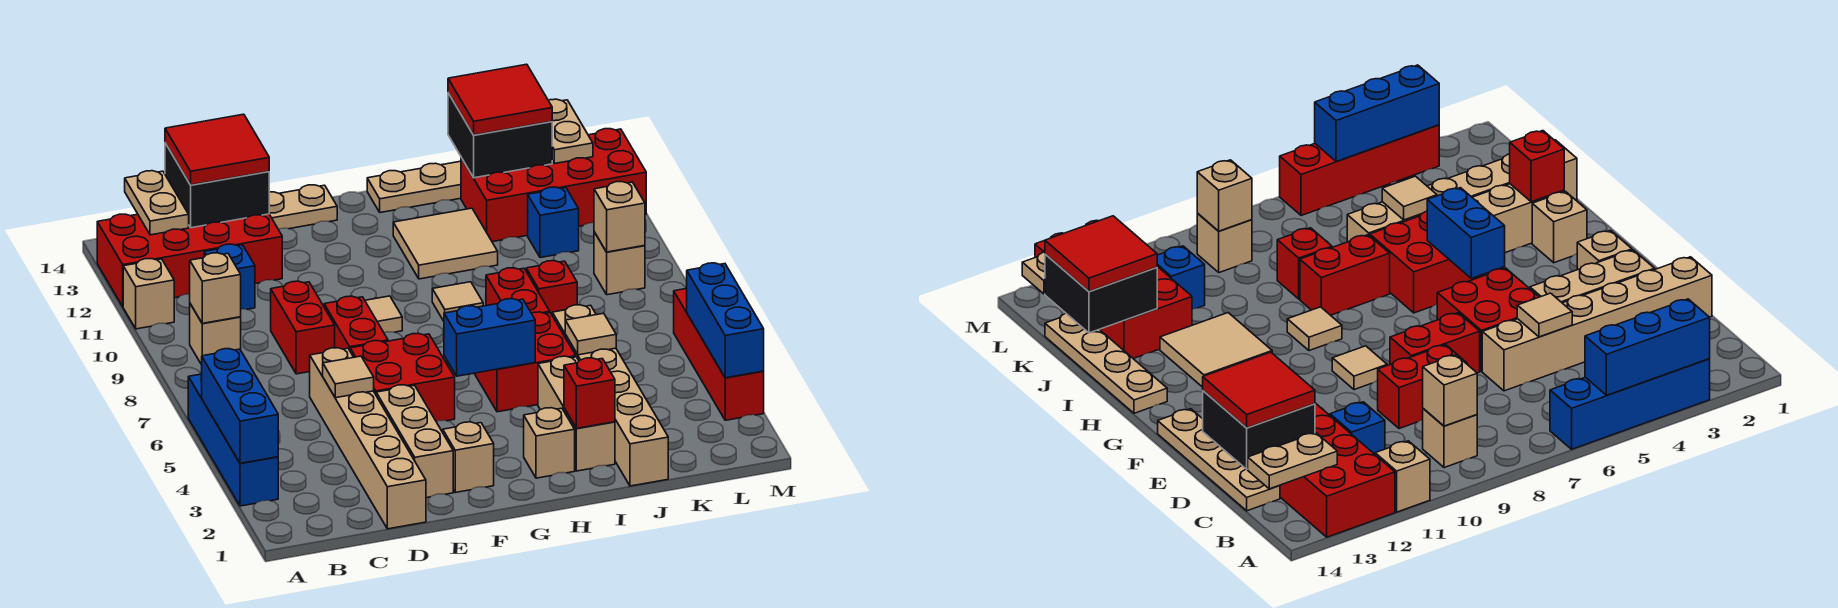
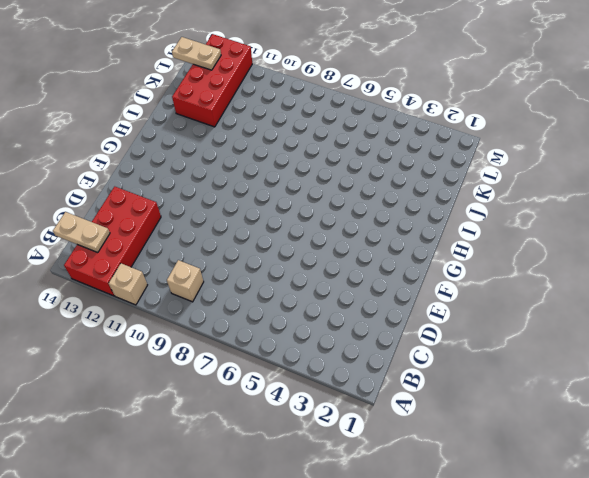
none -> blue 1x4 brick [188,374,278,506]
none -> blue 1x1 brick [204,244,255,309]
none -> tan 1x4 plate [269,185,337,229]
none -> tan 1x6 brick [310,348,426,529]

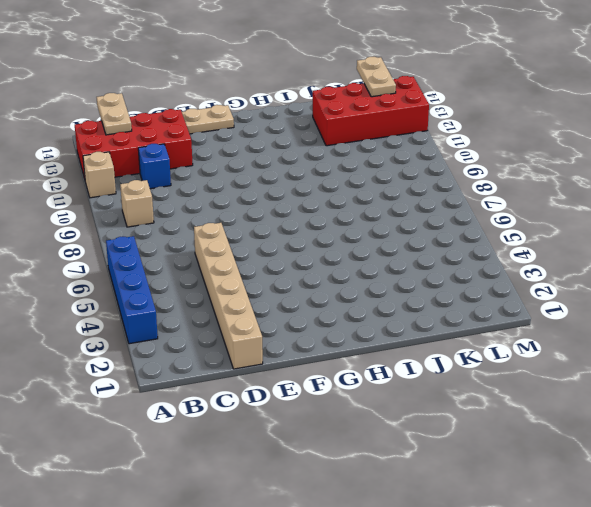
none -> red 1x2 brick [271,281,335,374]
none -> tan 1x3 brick [376,385,453,498]
none -> red 2x2 brick [350,334,455,421]
none -> red 1x2 brick [324,296,388,350]

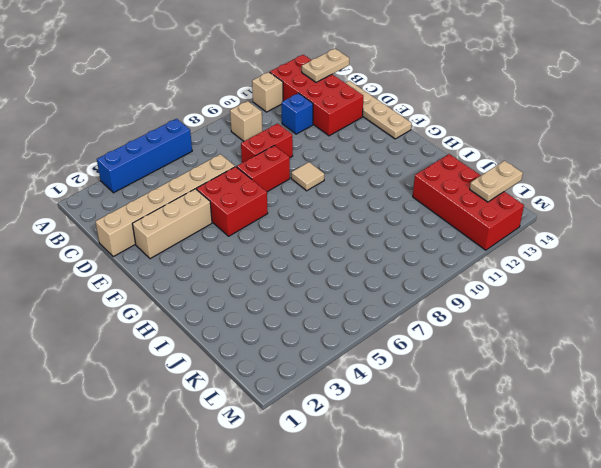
none -> tan 1x1 brick [443,422,494,492]
none -> tan 1x1 brick [524,408,575,478]
none -> red 2x2 brick [474,312,576,412]
none -> tan 1x1 tile [432,282,483,321]

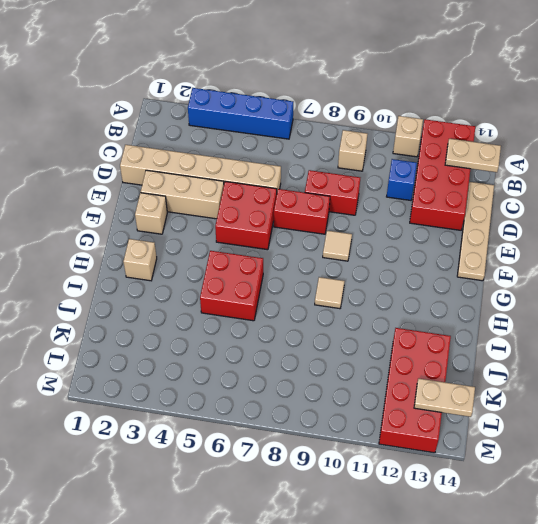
none -> tan 2x2 tile [393,208,498,279]
none -> tan 1x4 plate [367,161,461,213]
none -> tan 1x3 brick [538,356,615,471]
none -> red 1x2 brick [486,268,550,313]

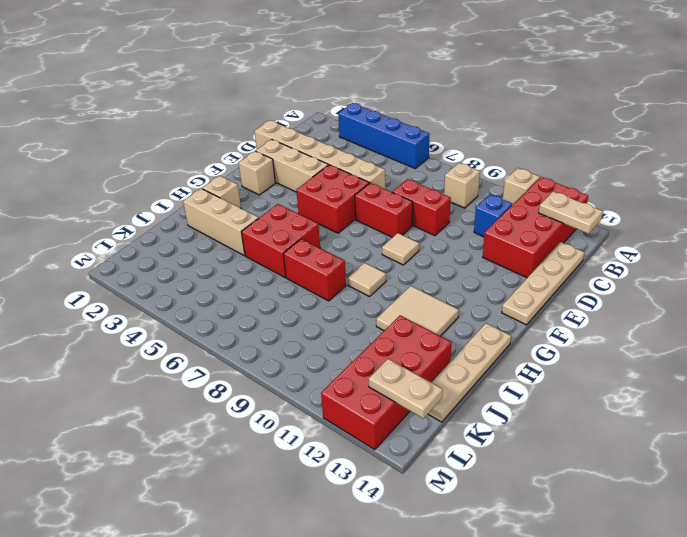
none -> tan 1x6 brick [552,305,668,486]
none -> red 1x1 brick [526,261,577,314]
none -> blue 1x1 brick [528,187,579,258]
none -> tan 1x1 brick [594,232,645,295]

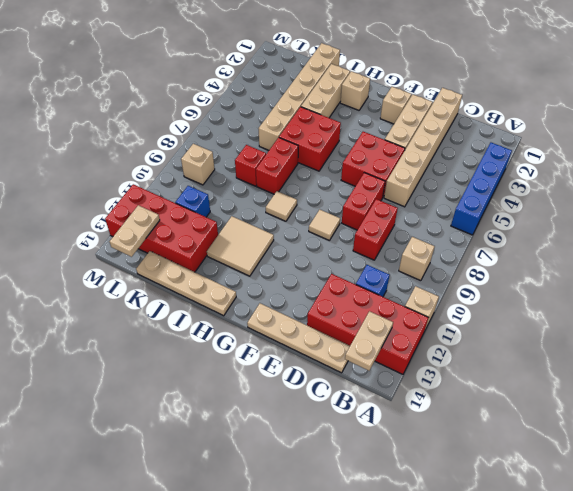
none -> red 1x4 brick [674,289,764,420]
none -> blue 1x3 brick [202,349,278,463]
none -> tan 1x1 brick [190,253,241,323]
none -> black 2x2 brick [165,143,269,228]

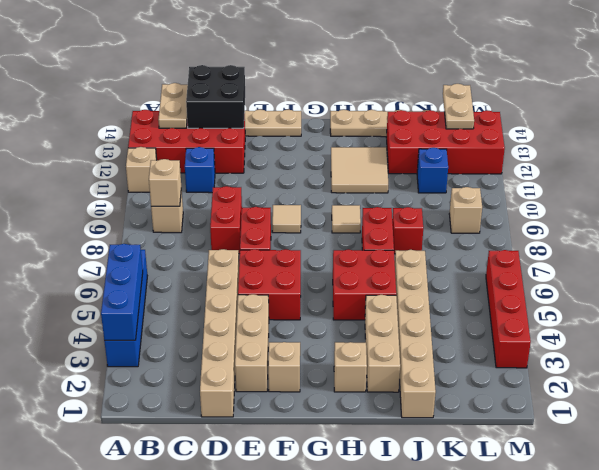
none -> tan 1x1 tile [323,356,374,398]
none -> blue 1x2 brick [444,299,535,376]
none -> red 1x1 brick [564,358,615,428]
none -> tan 1x1 tile [565,313,616,355]

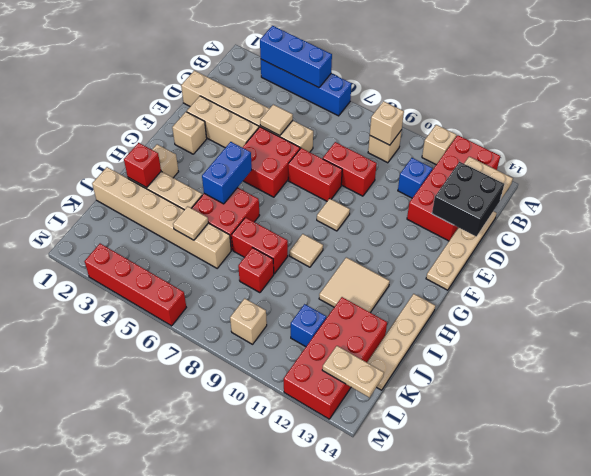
none -> black 2x2 brick [448,93,552,178]
none -> tan 1x1 brick [594,182,645,252]
none -> blue 1x3 brick [687,263,764,378]
none -> red 2x2 tile [165,114,269,185]

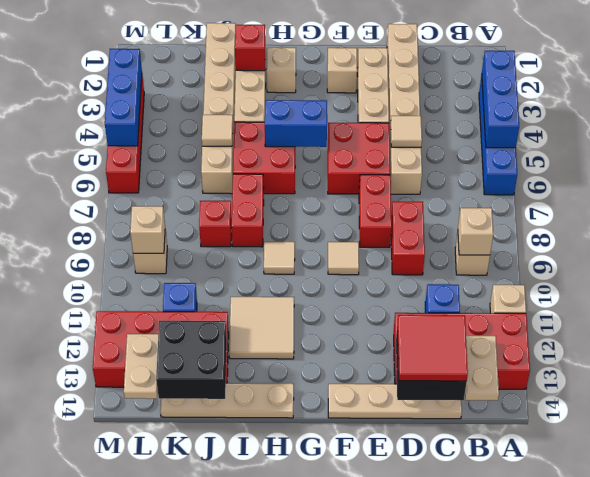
none -> red 2x2 tile [448,64,552,135]

